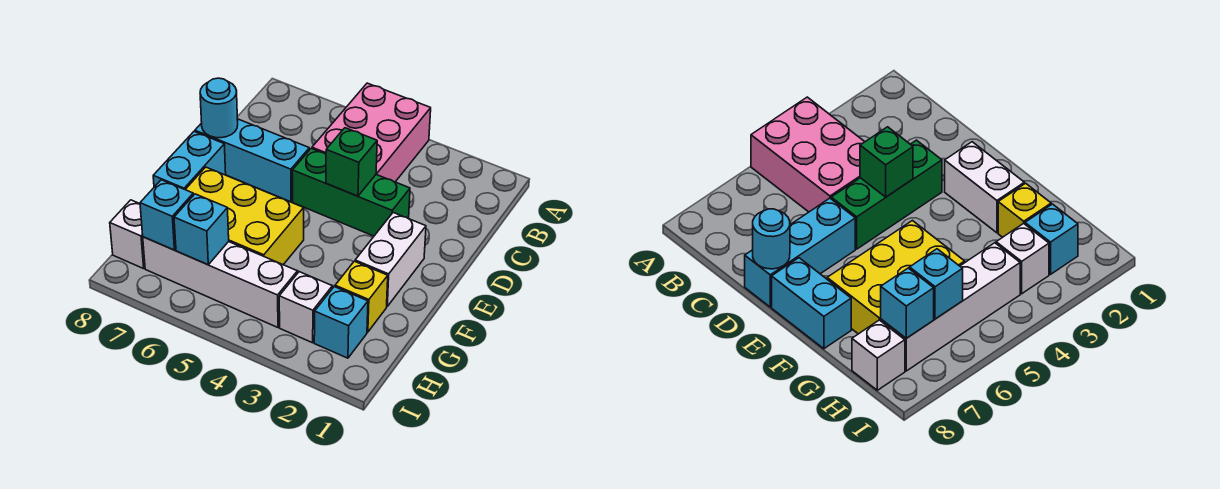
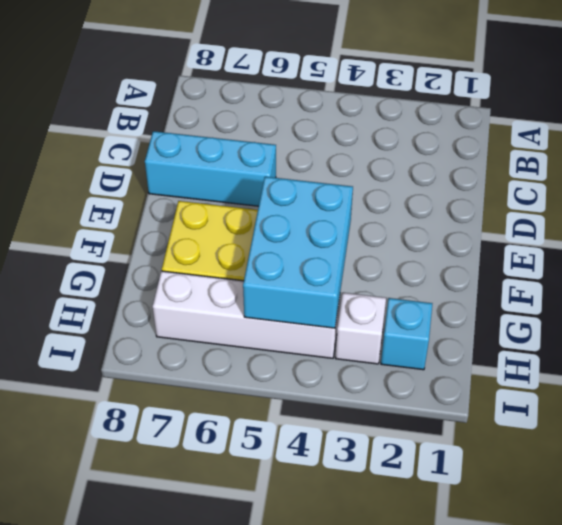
cyan 2x3 brick [243,177,353,328] -> none
none -> pink 2x3 brick [312,83,431,182]
none -> green 1x3 brick [292,149,410,236]
none -> white 1x2 brick [355,213,426,306]

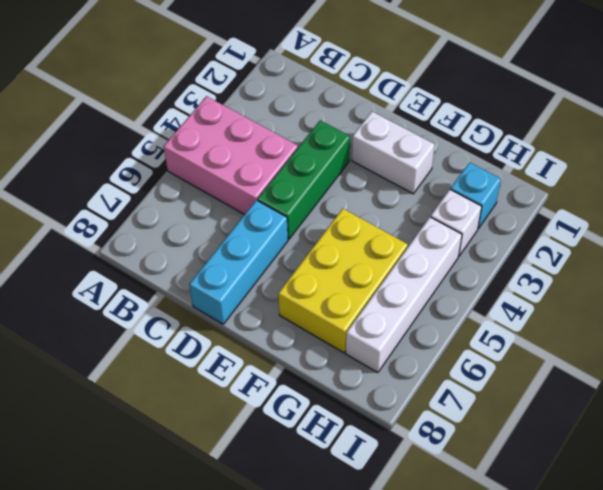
none -> cyan 1x2 brick [153,132,226,189]
none -> yellow 1x1 brick [335,261,388,332]
none -> white 1x1 brick [110,200,145,269]

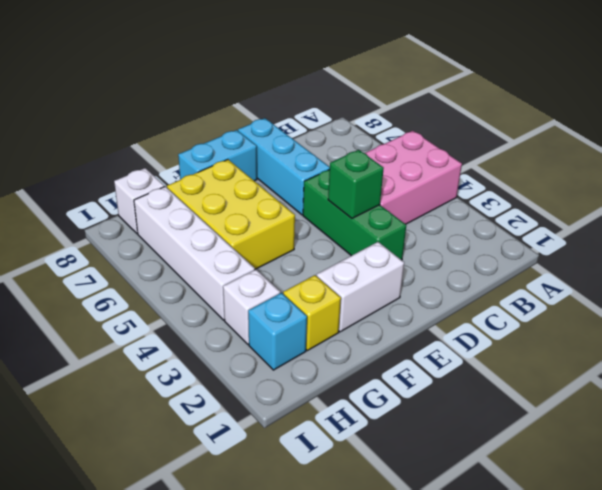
none -> cyan 1x1 round brick [200,78,238,138]
none -> cyan 1x1 brick [174,194,229,265]
none -> cyan 1x1 brick [140,180,193,250]

